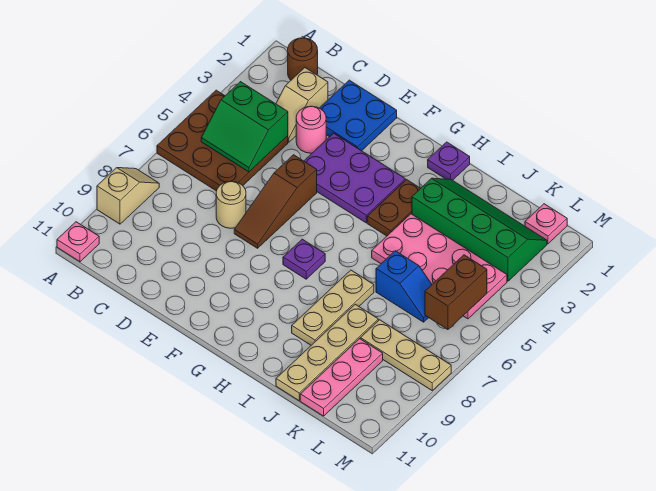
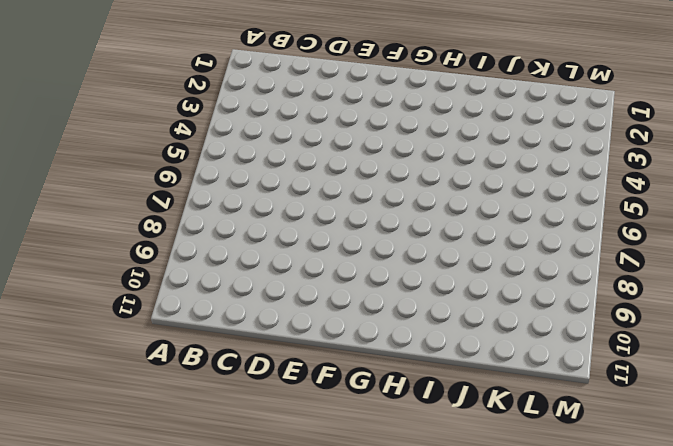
none -> brown 3x3 plate [157,90,288,191]
none -> tan 1x2 slope [97,168,159,224]
none -> pink 1x1 plate [57,222,99,262]

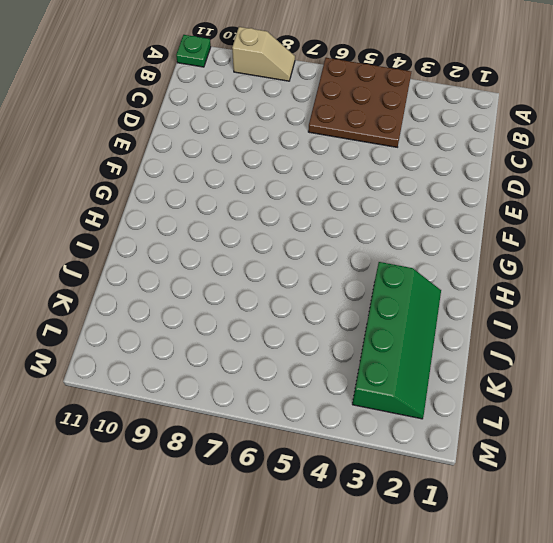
green 1x1 plate [176,35,211,67] -> pink 1x1 plate [57,222,99,262]
none -> brown 1x1 round brick [288,38,318,80]
none -> tan 1x2 slope [276,68,328,142]
none -> blue 2x2 plate [320,80,397,151]

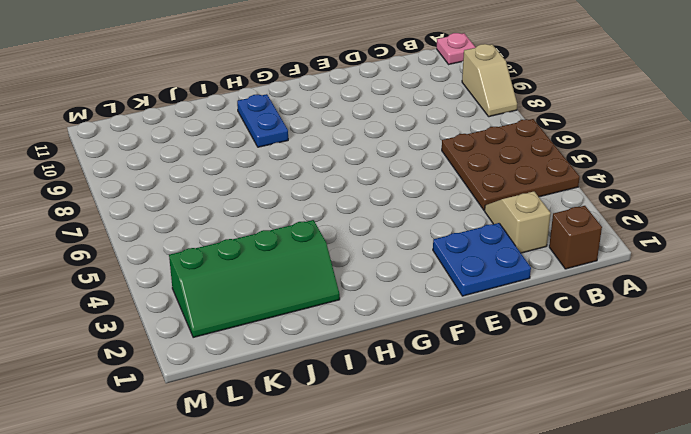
brown 1x1 brick [549,206,602,269] -> brown 1x1 round brick [288,38,318,80]
blue 1x2 plate [237,94,288,147] -> none
none -> pink 1x1 round brick [296,106,326,153]
none -> tan 1x1 round brick [216,182,246,228]
none -> purple 2x3 plate [304,133,405,223]

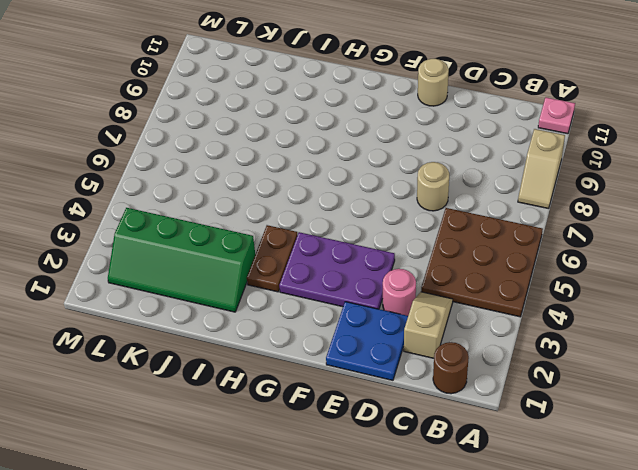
tan 1x1 round brick [418,59,449,106] -> none
none -> brown 1x3 slope [234,155,317,248]
none -> purple 1x1 plate [283,239,325,279]
none -> purple 1x1 plate [428,142,470,180]

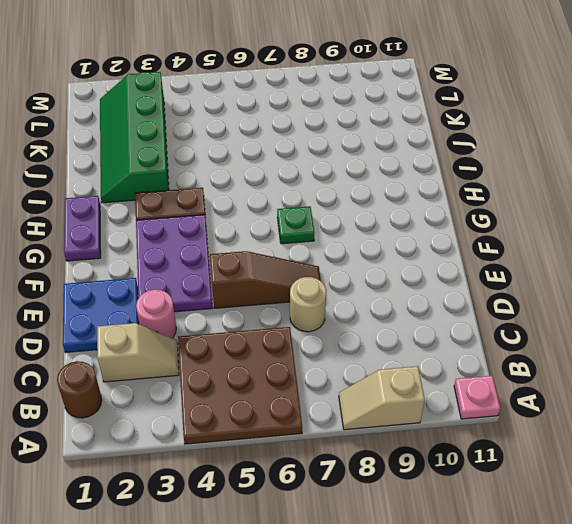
purple 1x2 plate [64,196,101,261] -> purple 1x1 plate [428,142,470,180]
green 1x1 plate [277,206,314,244] -> purple 1x1 plate [283,239,325,279]
none -> pink 2x4 plate [372,214,507,319]
none -> tan 1x3 plate [292,270,374,345]
none -> blue 1x2 slope [376,251,432,322]

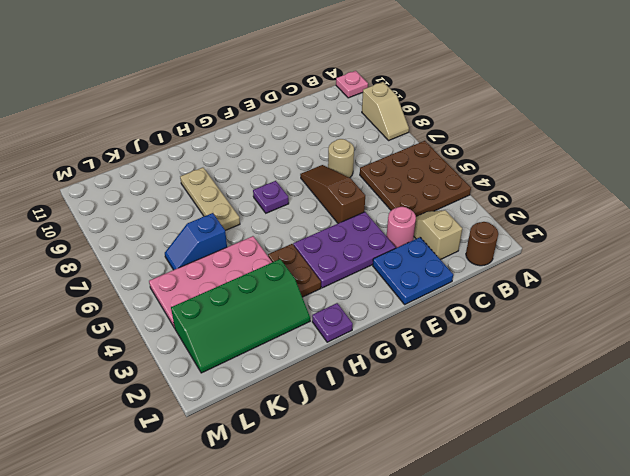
none -> tan 1x4 plate [276,304,378,401]
none -> tan 1x3 plate [360,320,451,390]
none -> pink 1x3 plate [300,339,383,416]

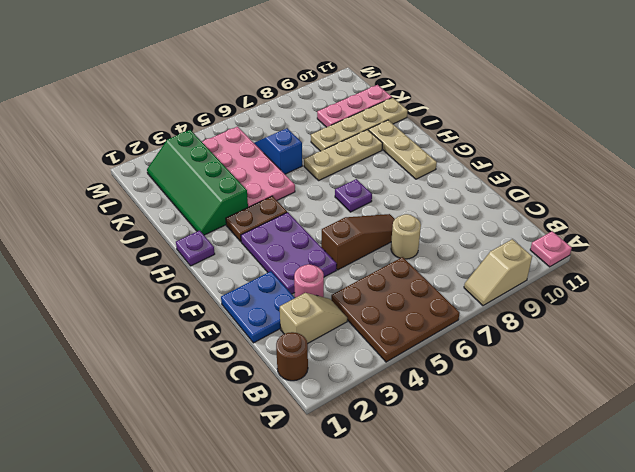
tan 1x3 plate [368,120,437,179] -> tan 1x3 plate moved to [360,320,451,390]
none -> pink 1x1 plate [525,204,567,244]
none -> green 2x2 slope [201,82,288,172]
none -> brown 1x2 brick [425,255,487,330]

